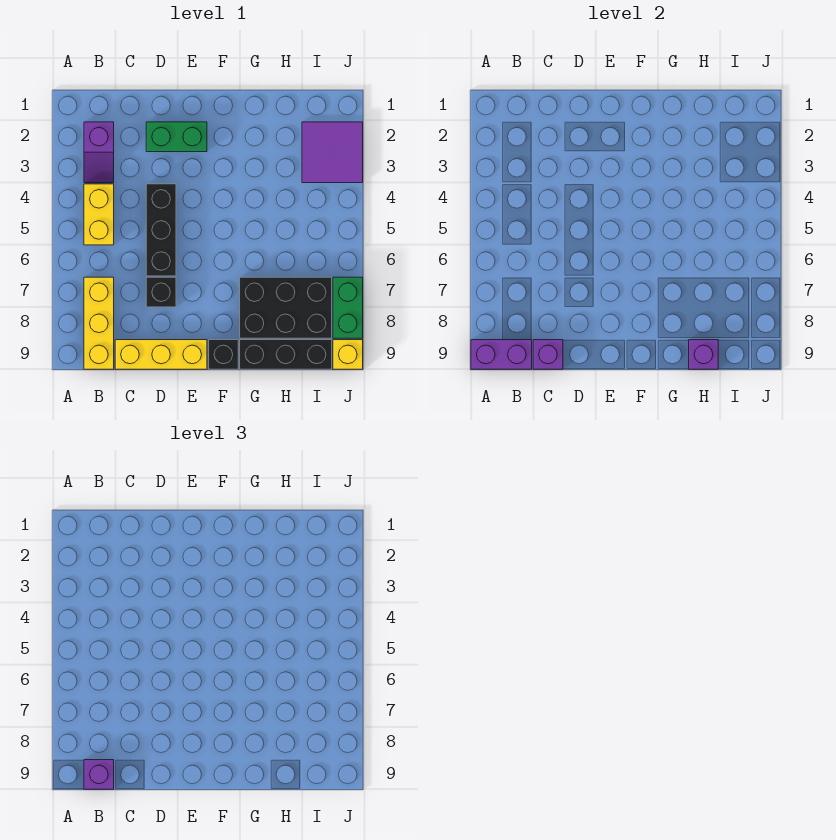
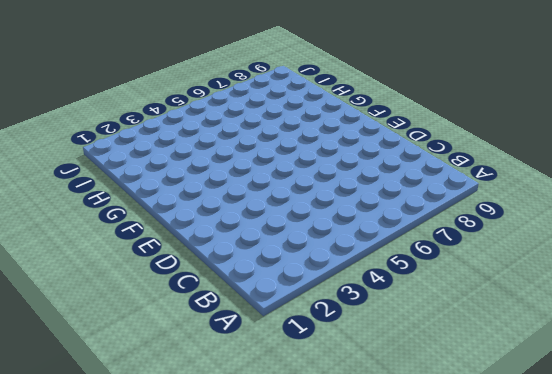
none -> purple 1x2 slope [84,122,114,183]
none -> yellow 1x2 brick [84,184,114,245]
none -> yellow 1x3 brick [84,277,114,369]

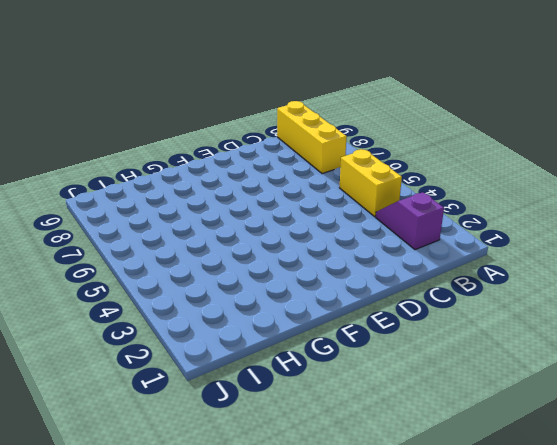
none -> yellow 1x3 brick [115,340,207,369]
none -> green 1x2 brick [146,122,207,152]
none -> black 1x3 brick [146,184,176,276]

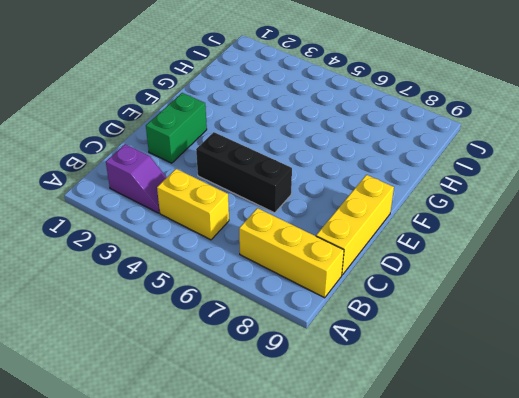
none -> black 1x1 brick [146,277,176,307]
none -> black 1x1 brick [209,340,238,369]
none -> black 2x3 brick [240,277,332,338]

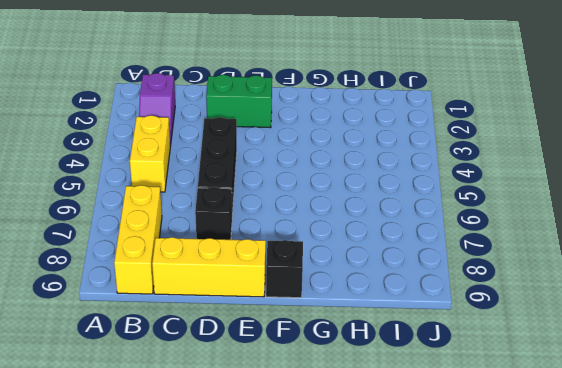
none -> black 2x3 brick [240,277,332,338]
none -> black 1x3 brick [240,340,332,369]
none -> purple 2x2 tile [302,122,363,183]

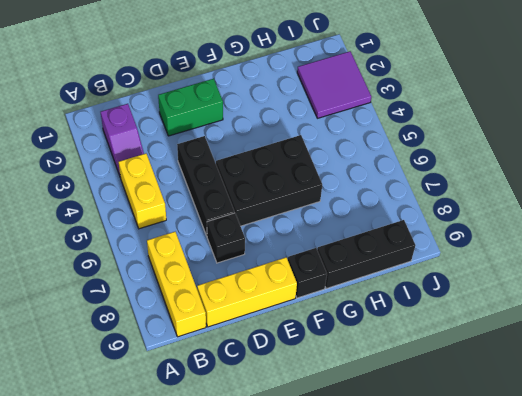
black 2x3 brick [216,135,322,226] -> black 2x3 brick moved to [240,277,332,338]
none -> green 1x2 brick [333,277,363,338]
none -> yellow 1x1 brick [333,340,363,369]
none -> purple 1x2 brick [471,340,532,369]

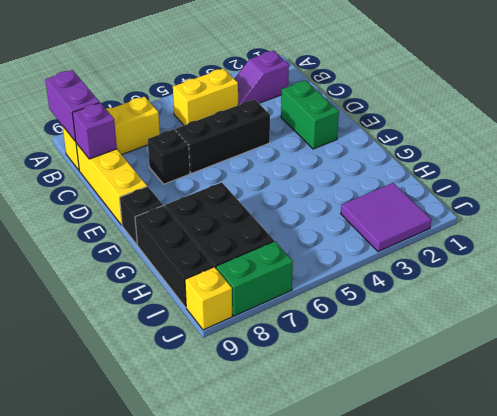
none -> purple 1x1 brick [689,340,718,369]
none -> purple 1x1 brick [84,760,114,789]

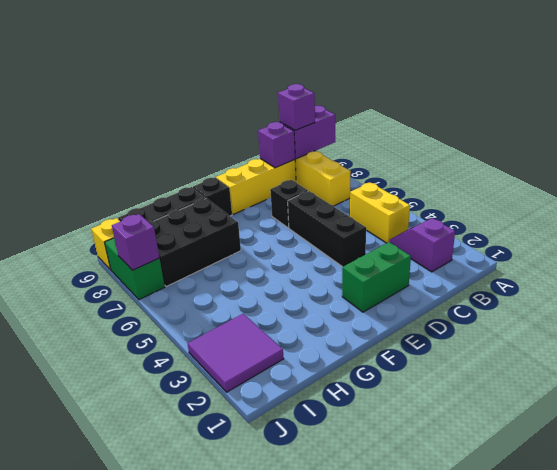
purple 1x1 brick [112,214,160,270] -> purple 1x1 brick moved to [689,340,718,369]

